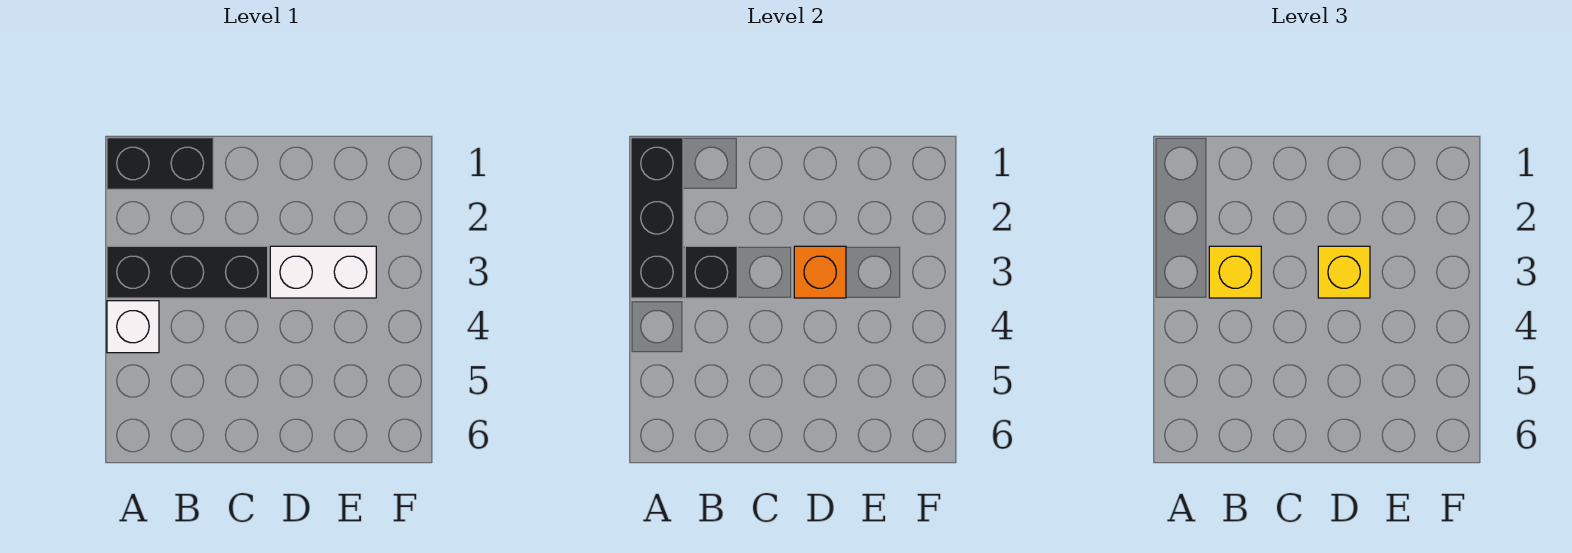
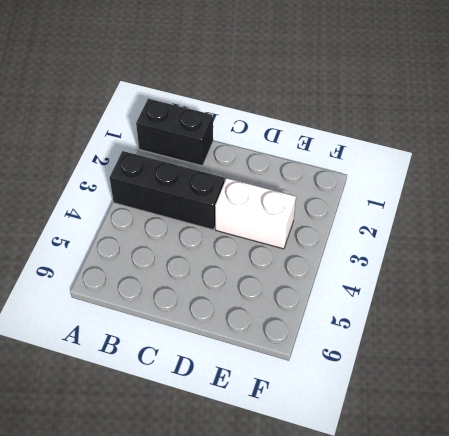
none -> white 1x1 brick [107,301,159,353]
none -> black 1x3 brick [631,138,683,298]

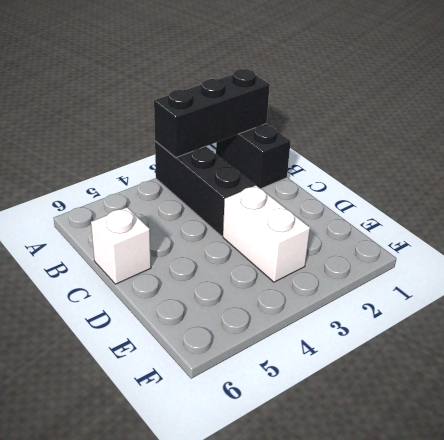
white 1x1 brick [91,207,151,284] -> white 1x1 brick moved to [107,301,159,353]
none -> black 1x1 brick [685,246,737,298]
none -> orange 1x1 brick [794,246,846,298]

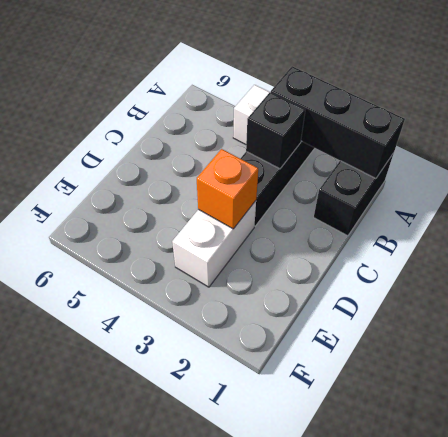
none -> yellow 1x1 brick [1209,246,1261,298]
none -> yellow 1x1 brick [1318,246,1370,298]

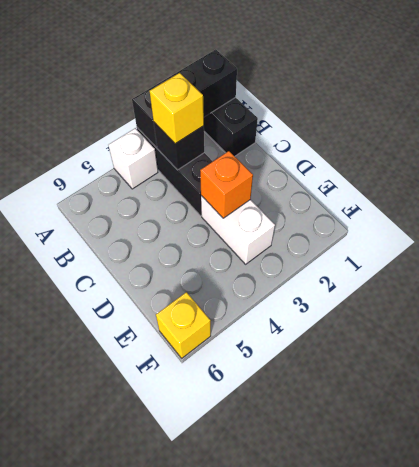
yellow 1x1 brick [156,292,211,358] -> yellow 1x1 brick moved to [1318,246,1370,298]

